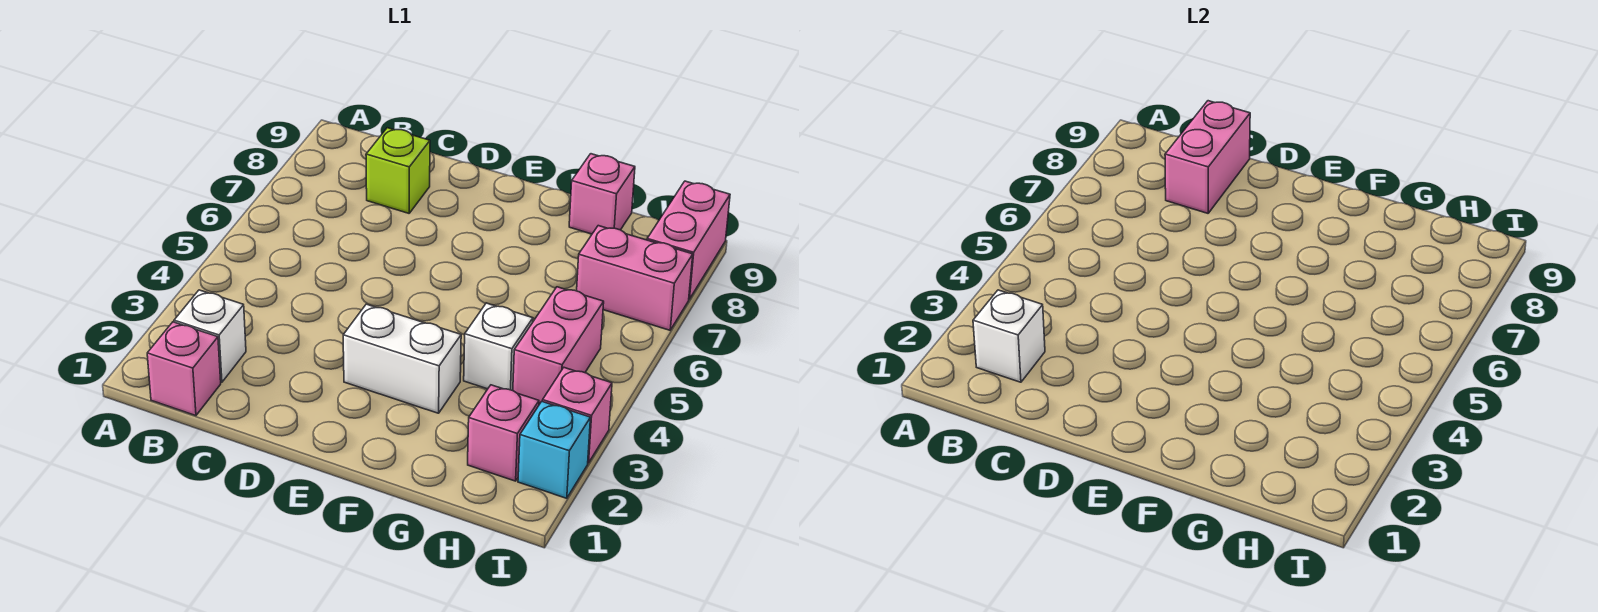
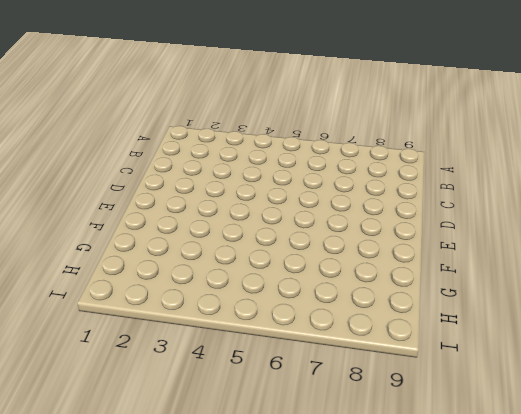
none -> pink 1x1 brick [147,322,221,416]
none -> white 1x1 brick [174,290,246,382]
none -> lime 1x1 brick [366,128,430,213]

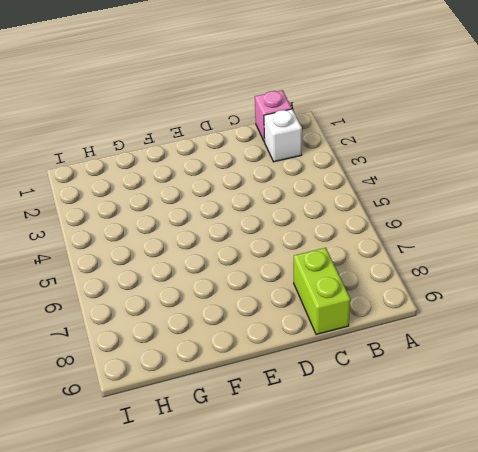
lime 1x2 brick [294,248,350,335] -> lime 1x1 brick [366,128,430,213]
none -> white 1x2 brick [343,304,461,413]
none -> white 1x1 brick [464,303,533,391]
none -> pink 1x1 brick [569,154,635,234]

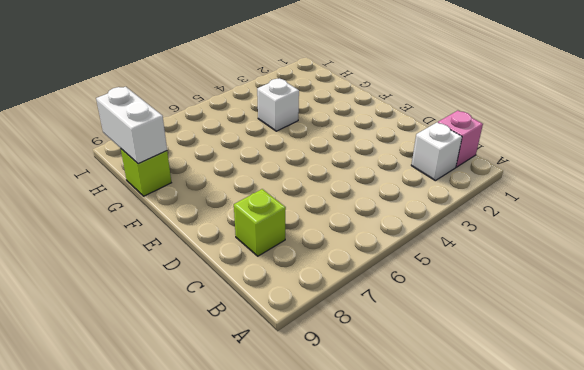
lime 1x1 brick [121,149,171,196] -> pink 1x1 brick [569,154,635,234]
white 1x2 brick [96,87,167,164] -> white 1x2 brick moved to [343,304,461,413]
none -> pink 1x1 brick [468,385,539,481]
none -> pink 1x2 brick [513,287,604,404]
none -> pink 1x2 brick [577,226,693,330]

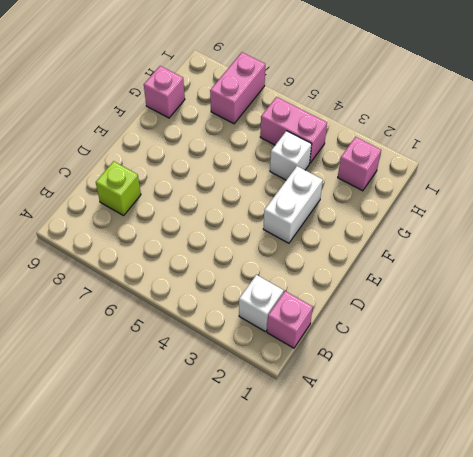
none -> cyan 1x1 brick [518,401,590,498]
none -> pink 1x1 brick [543,368,612,463]
none -> pink 1x2 brick [647,181,730,299]

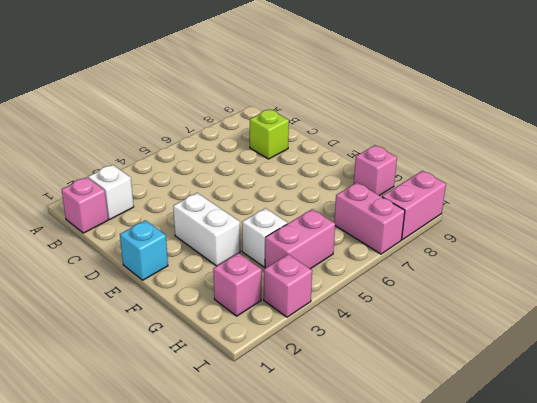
cyan 1x1 brick [120,220,168,280] -> cyan 1x1 brick moved to [518,401,590,498]
none -> white 1x1 brick [973,290,1045,382]
none -> pink 1x2 brick [1165,101,1250,213]

